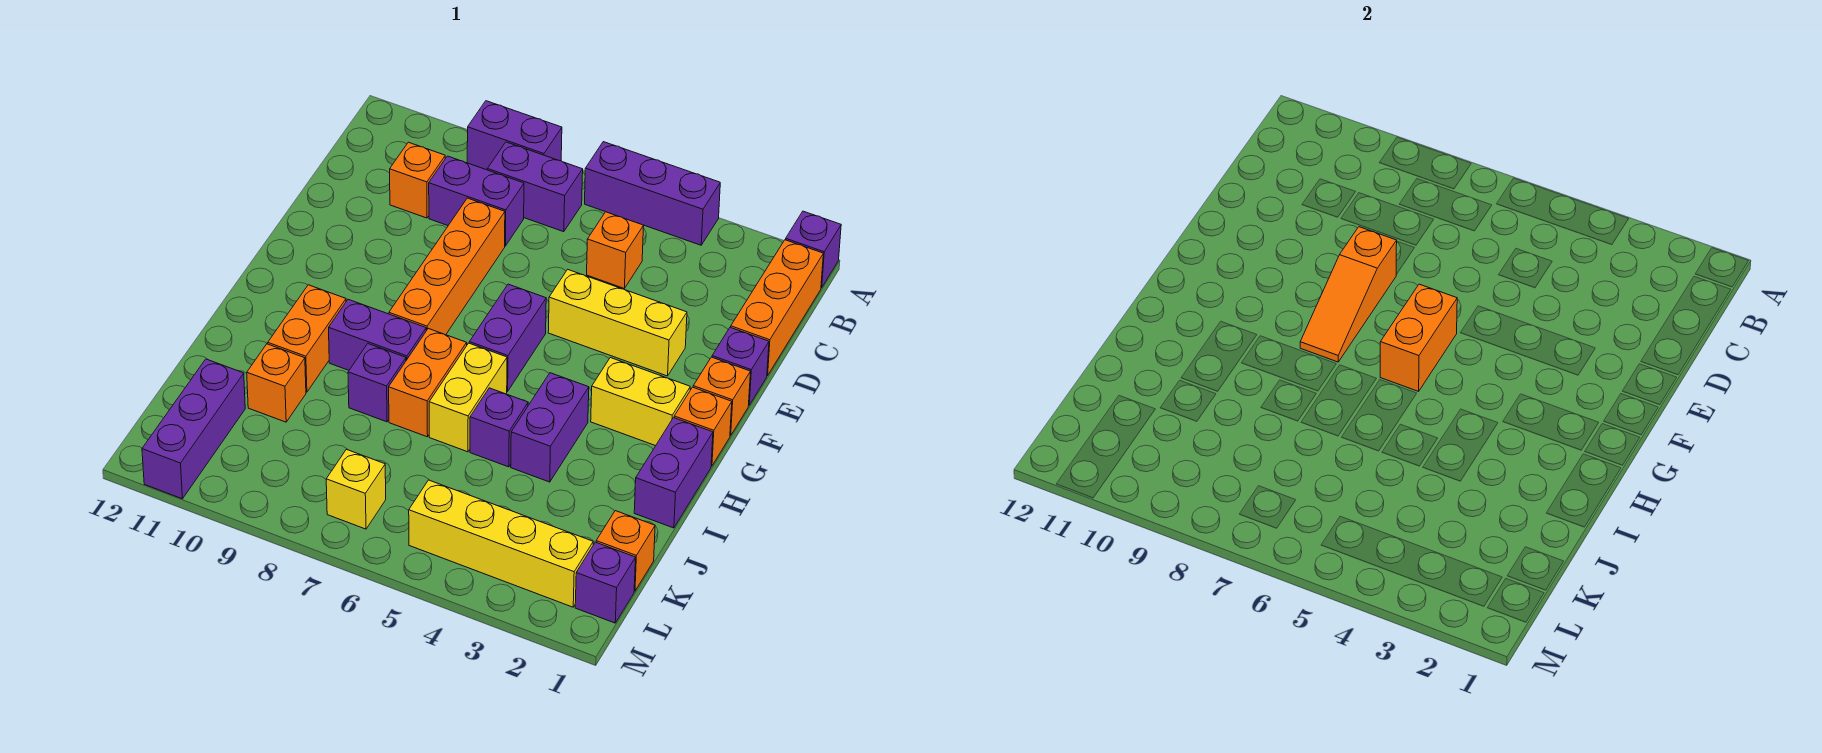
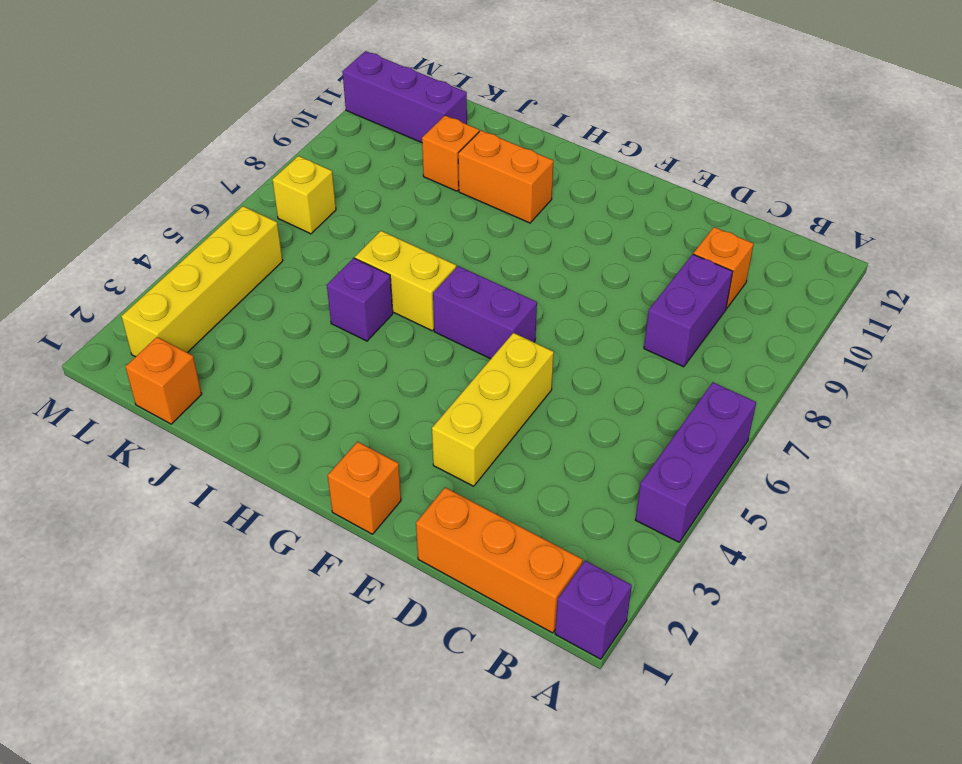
none -> purple 1x2 brick [467,101,562,170]
none -> purple 1x2 brick [487,142,583,232]
none -> orange 1x1 brick [587,212,644,288]
none -> orange 1x4 brick [389,198,505,335]

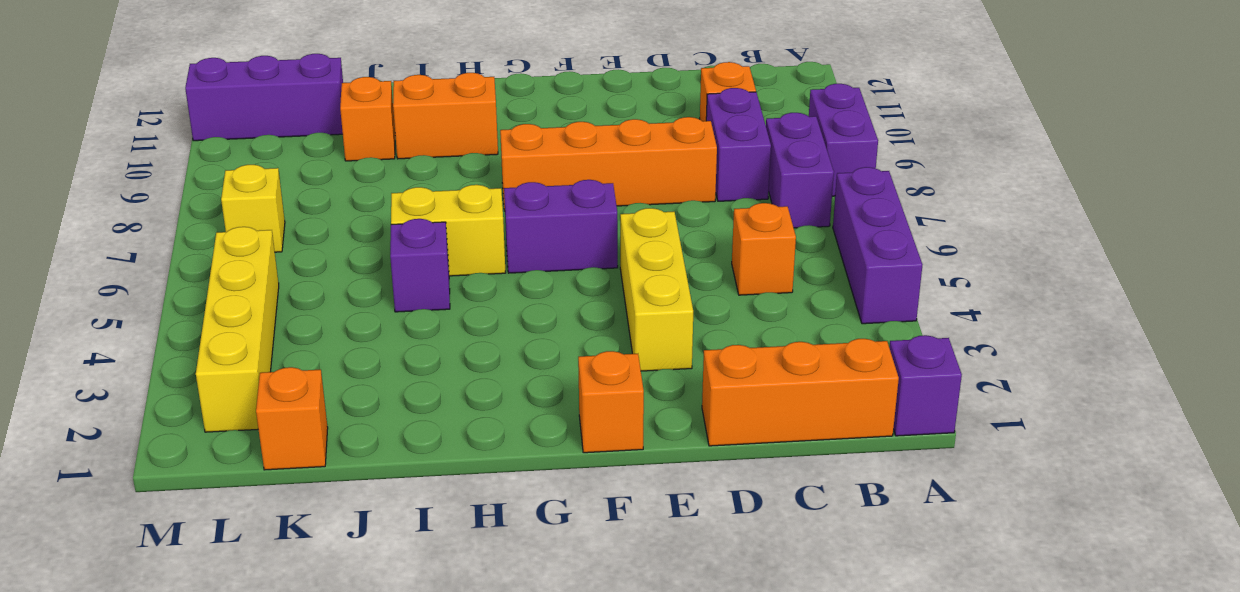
none -> purple 1x1 brick [712,327,769,405]
none -> orange 1x1 brick [674,387,732,466]
none -> yellow 1x2 brick [591,358,690,446]
none -> purple 1x2 brick [634,418,713,528]

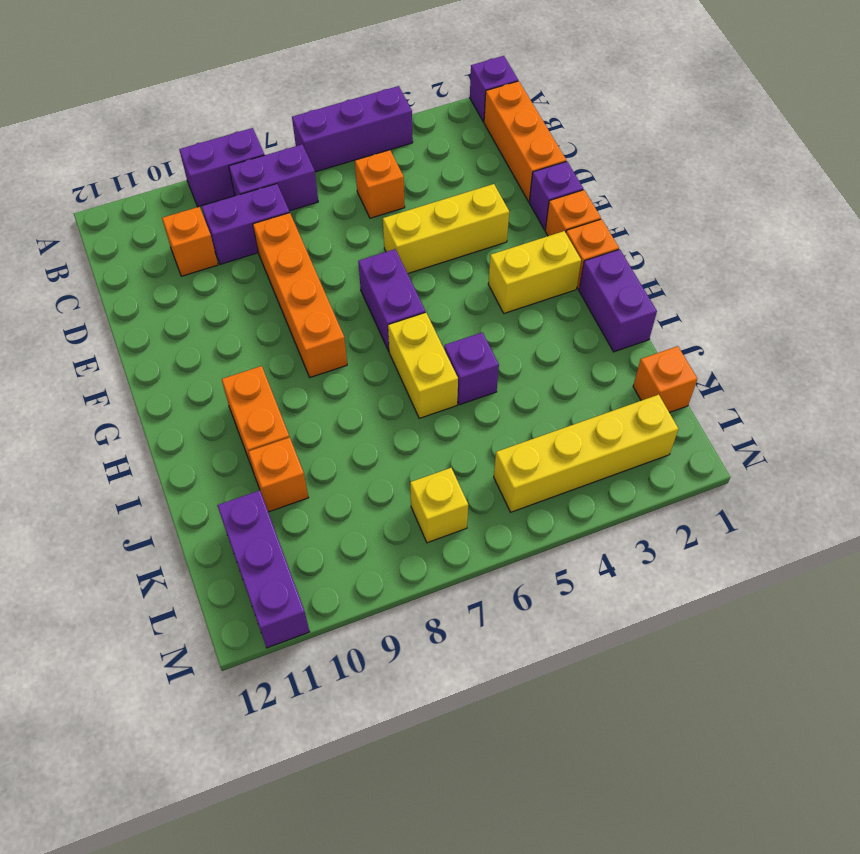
none -> purple 1x2 brick [511,373,589,482]
none -> orange 1x2 brick [389,329,467,437]
none -> purple 1x2 brick [329,299,426,370]
none -> purple 1x1 brick [348,344,406,422]

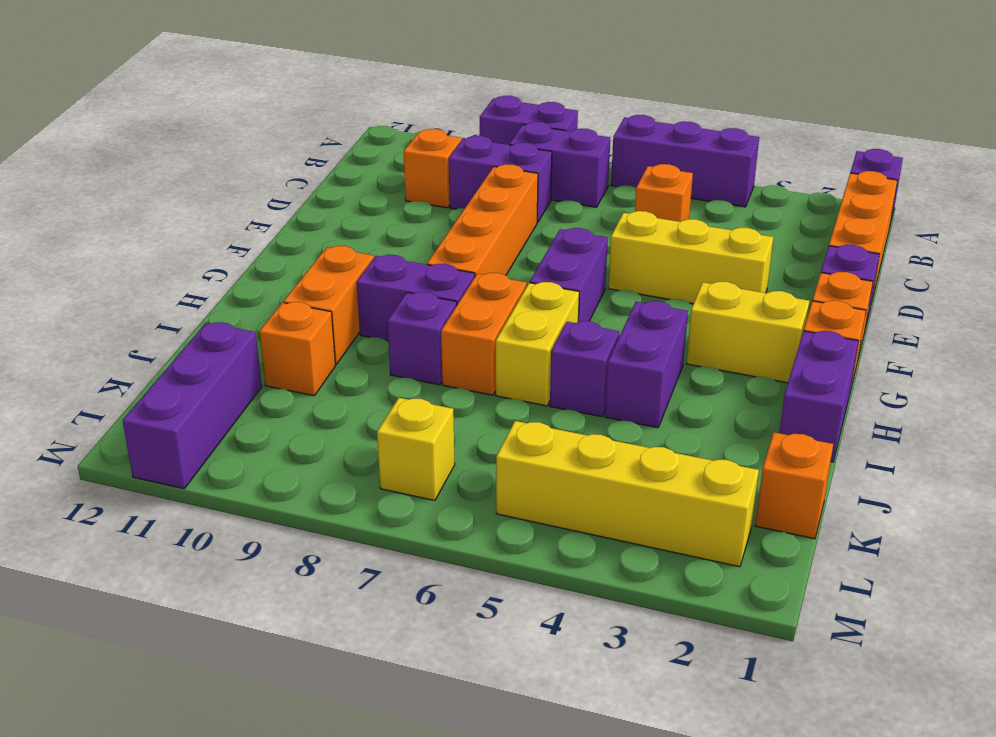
none -> purple 1x1 brick [575,542,635,623]
none -> orange 1x3 slope [1300,227,1397,362]
none -> orange 1x2 brick [1380,284,1457,391]

